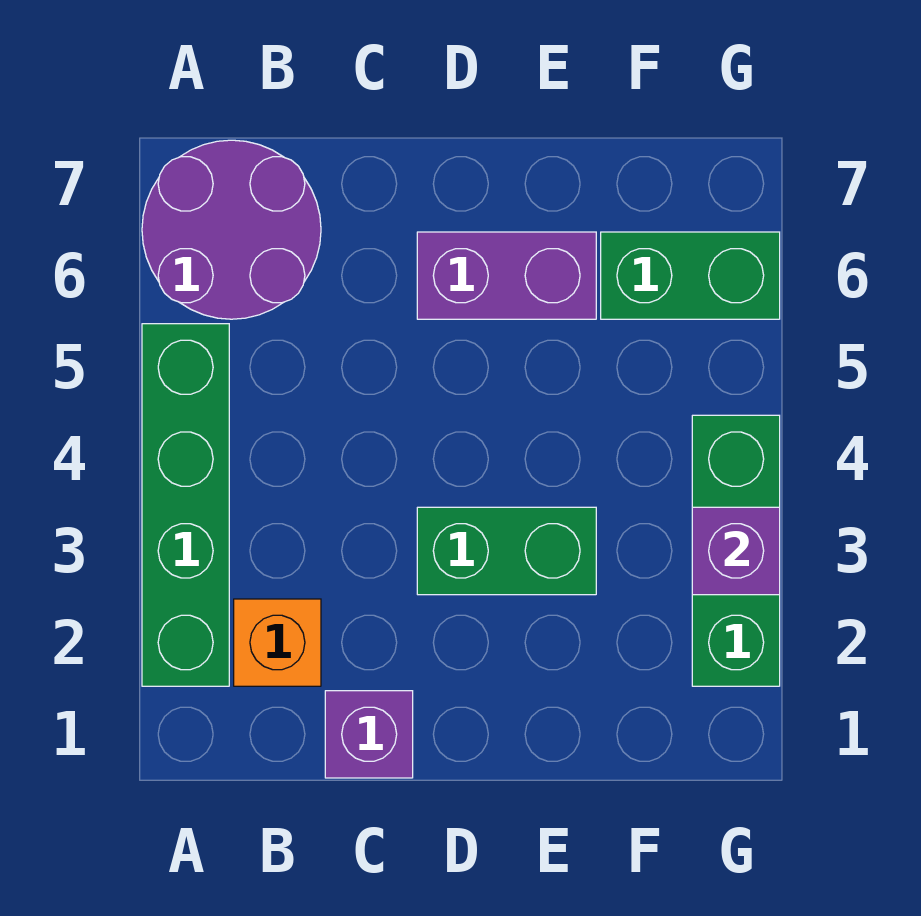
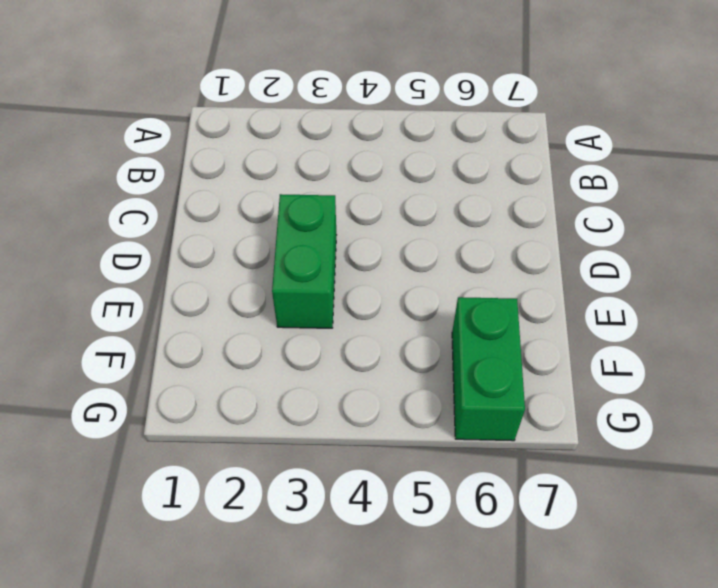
none -> green 1x4 brick [142,324,229,686]
none -> purple 2x2 round brick [142,140,321,319]

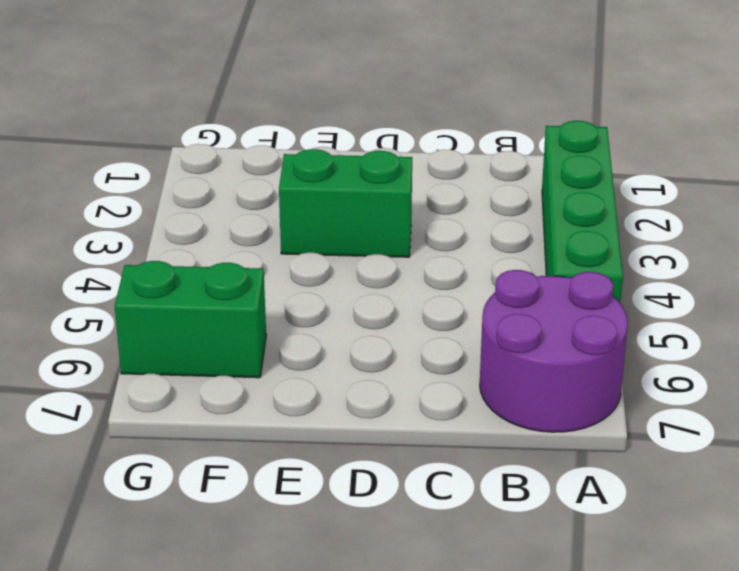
none -> orange 1x1 brick [234,599,321,686]
none -> purple 1x1 brick [325,691,413,778]

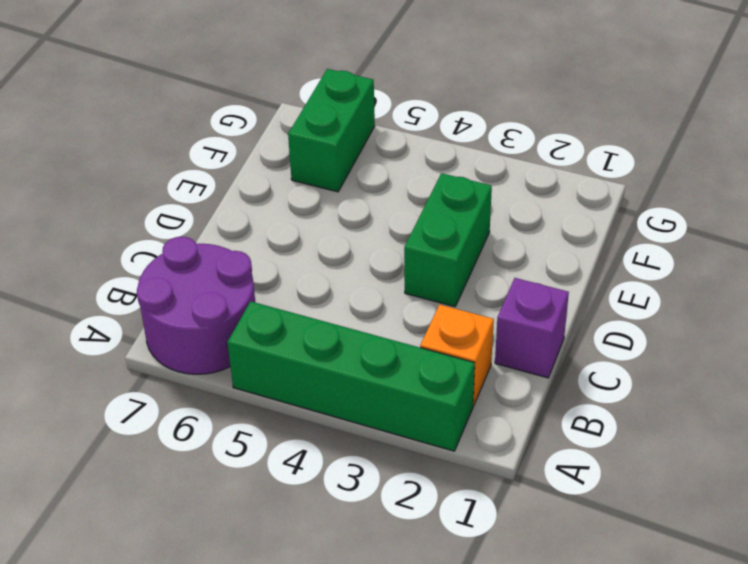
none -> purple 1x2 brick [417,232,596,319]
none -> green 1x3 brick [692,415,780,686]

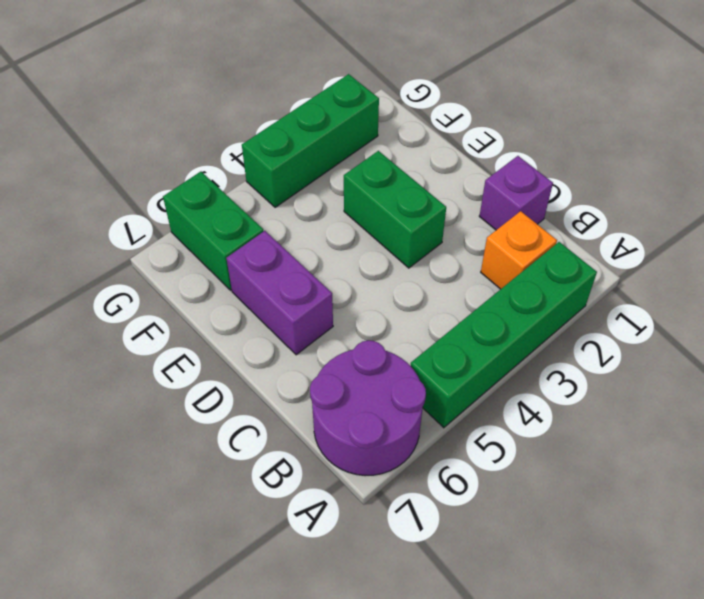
none -> purple 1x1 brick [692,507,780,595]

